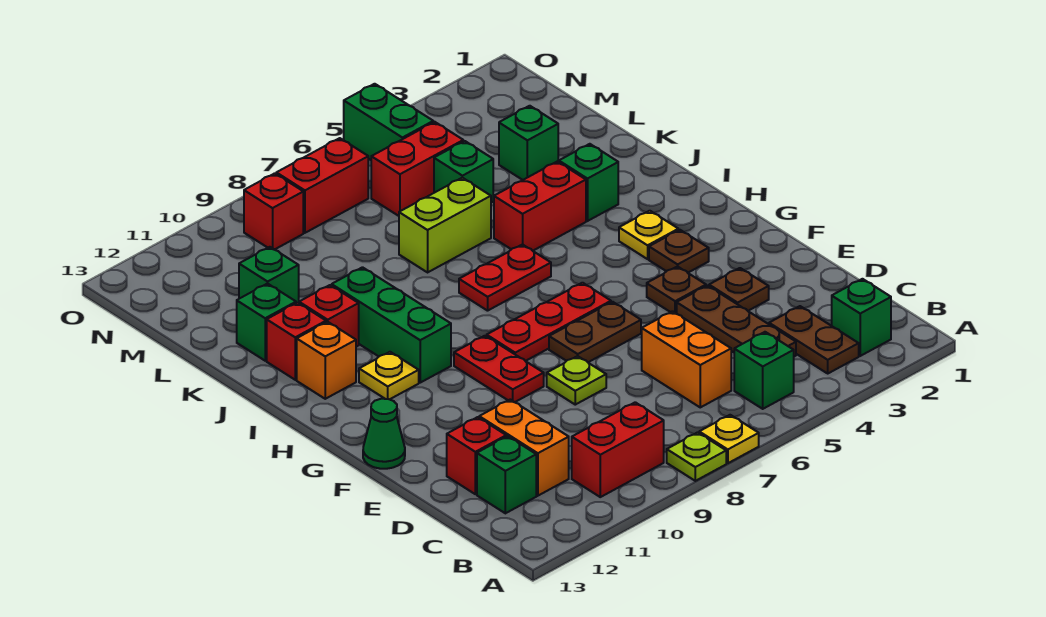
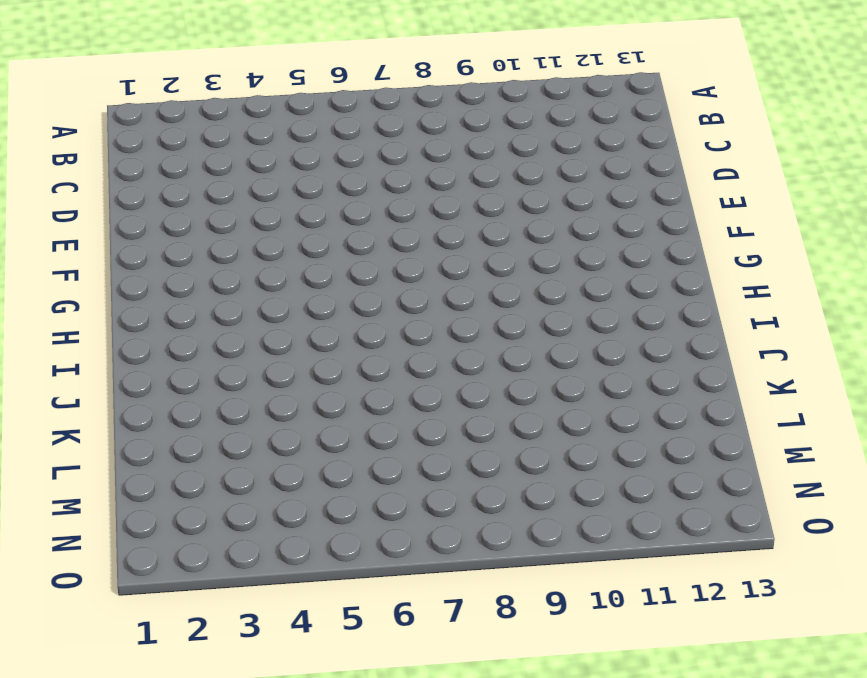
none -> yellow 1x1 plate [699,415,759,463]
none -> lime 1x1 plate [667,432,726,481]
none -> green 1x1 brick [832,279,891,356]
none -> brown 1x2 plate [769,306,859,373]

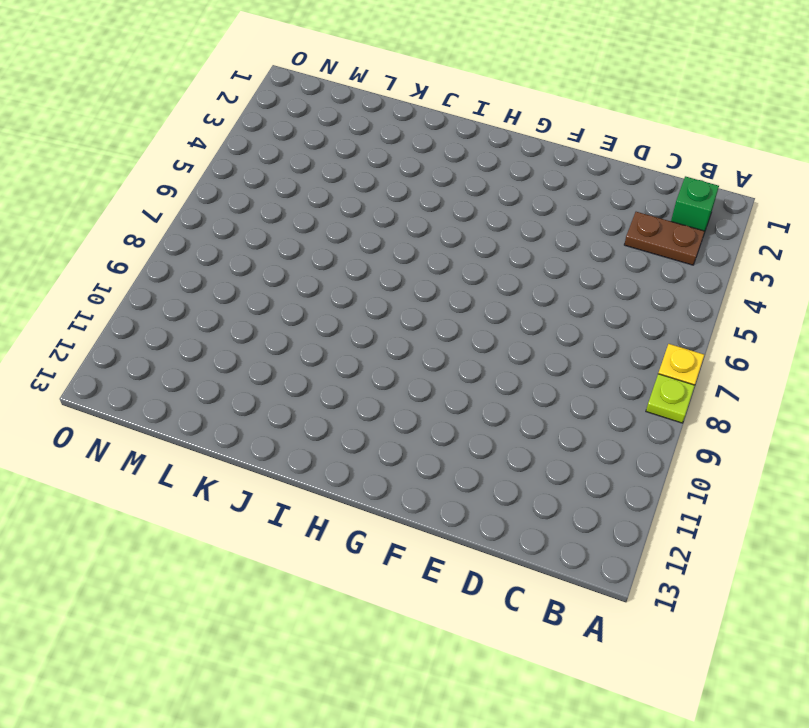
none -> green 1x1 brick [734,332,794,409]
none -> red 1x2 brick [572,402,664,497]
none -> brown 1x3 plate [677,286,796,357]
none -> orange 1x2 brick [642,311,731,407]

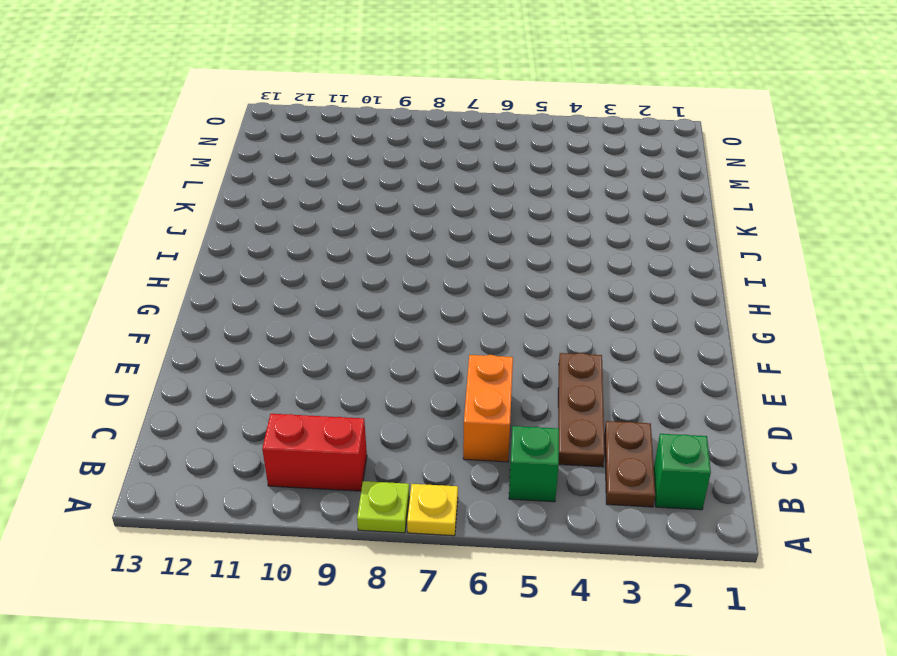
none -> orange 1x2 brick [479,400,569,496]
none -> green 1x1 brick [477,436,536,513]
none -> red 1x1 brick [447,417,506,494]
none -> brown 1x1 plate [709,268,769,311]

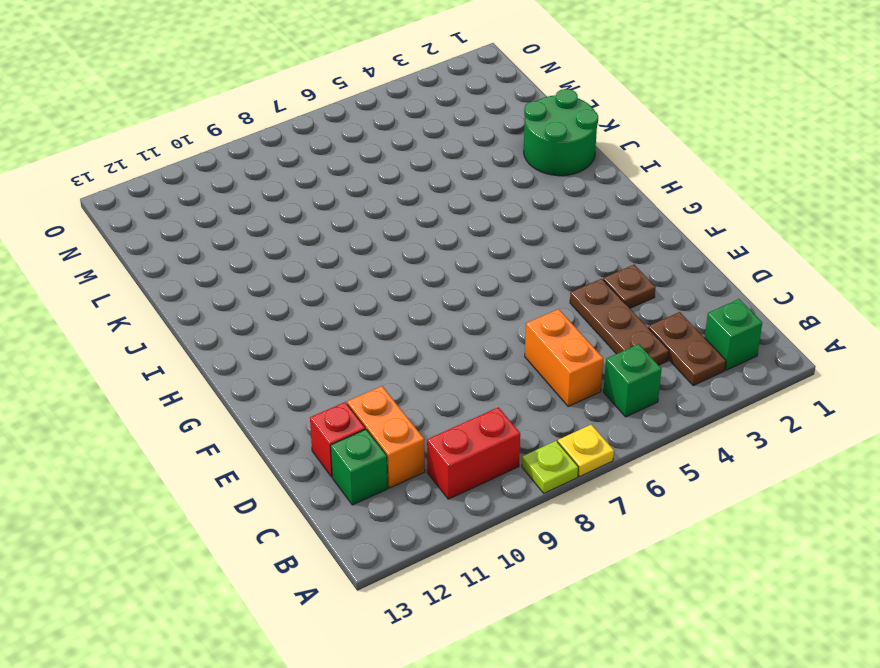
green 2x2 round brick [524,89,598,176] -> none
none -> lime 1x1 plate [547,356,606,405]
none -> brown 1x1 plate [647,266,706,313]
none -> brown 1x2 plate [549,302,641,362]
none -> red 1x2 plate [454,336,544,402]

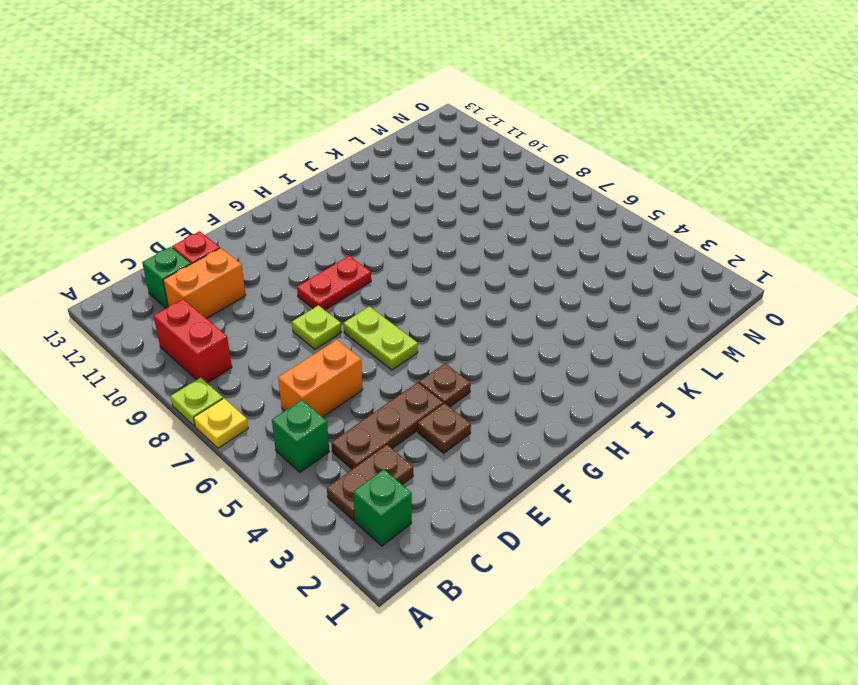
lime 1x2 plate [343,307,418,370] -> brown 1x2 plate [549,302,641,362]
none -> green 1x1 cone [363,399,405,469]
none -> brown 1x1 plate [649,230,709,273]
none -> red 1x3 plate [487,283,611,361]
none -> yellow 1x1 plate [619,211,678,259]

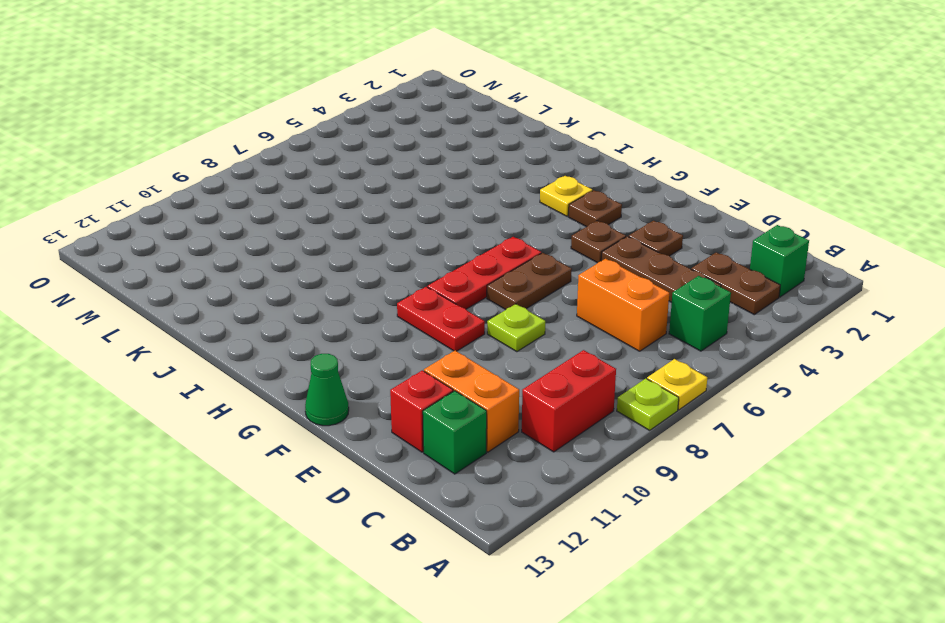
none -> green 1x3 brick [332,267,451,383]
none -> yellow 1x1 plate [359,352,419,399]
none -> red 1x2 plate [459,244,551,311]
none -> orange 1x1 brick [297,322,356,399]

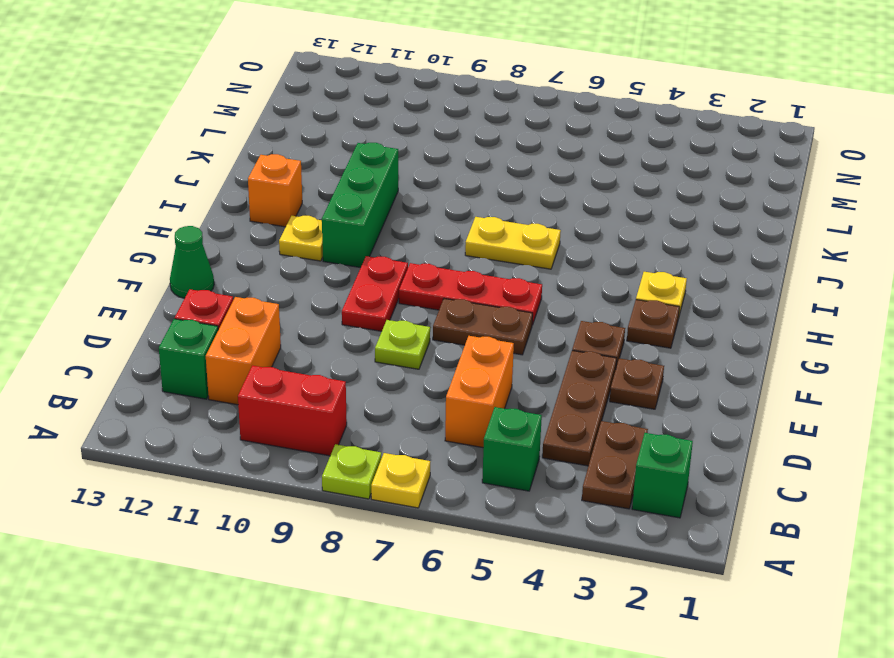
yellow 1x2 plate [465,217,561,269] -> red 1x2 plate [459,244,551,311]
none -> green 1x1 brick [559,144,618,221]
none -> red 1x2 brick [494,161,586,251]
none -> red 1x1 brick [299,285,359,347]
none -> red 1x1 brick [267,303,326,380]

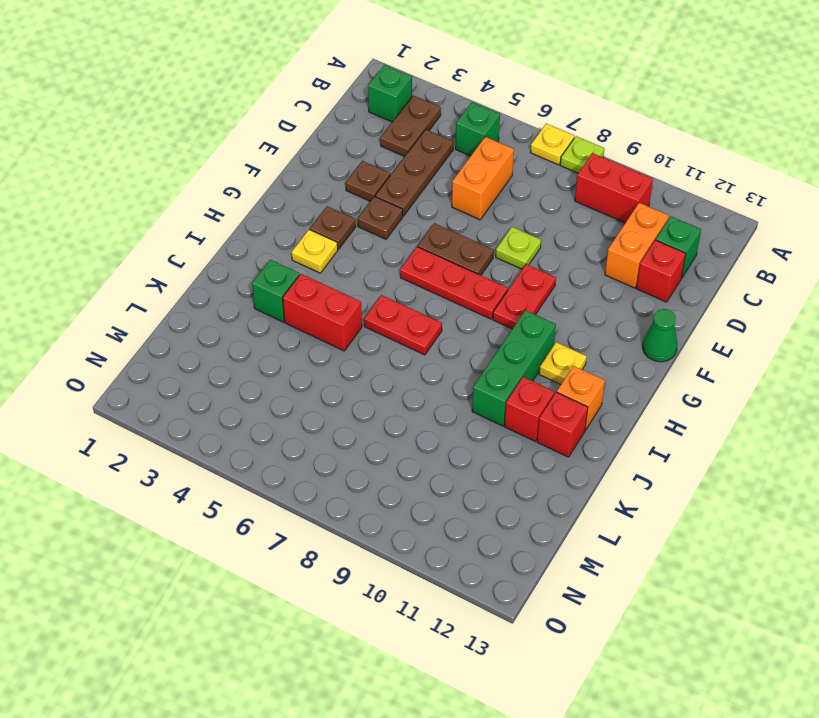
none -> lime 1x2 brick [399,178,491,272]
none -> green 1x1 brick [237,283,296,361]
none -> green 1x1 brick [499,106,558,180]
none -> green 1x1 brick [434,141,493,203]

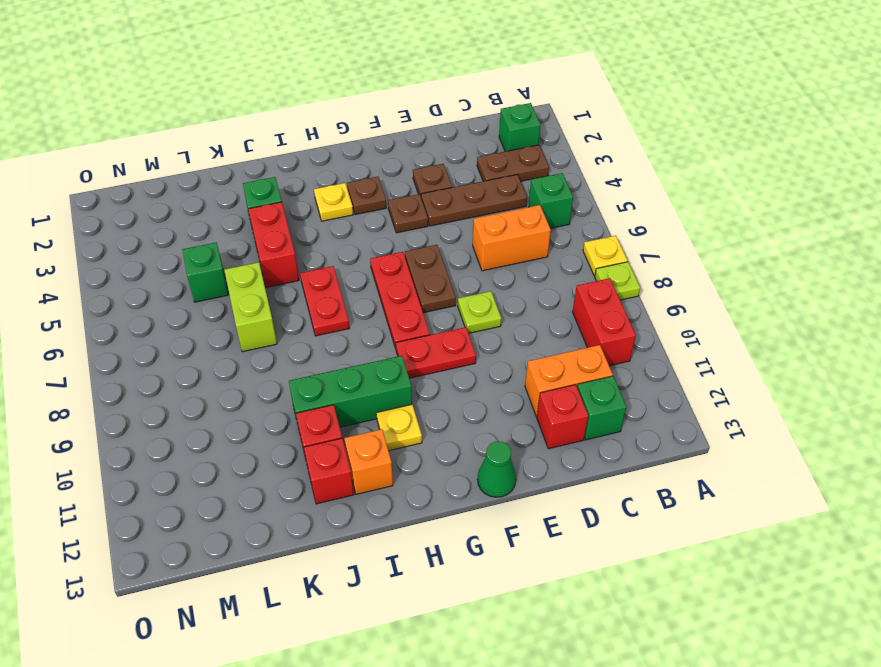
none -> green 1x1 brick [237,283,296,361]
none -> green 1x1 brick [499,106,558,180]
none -> green 1x1 brick [239,247,299,303]
none -> red 1x2 brick [371,122,463,216]

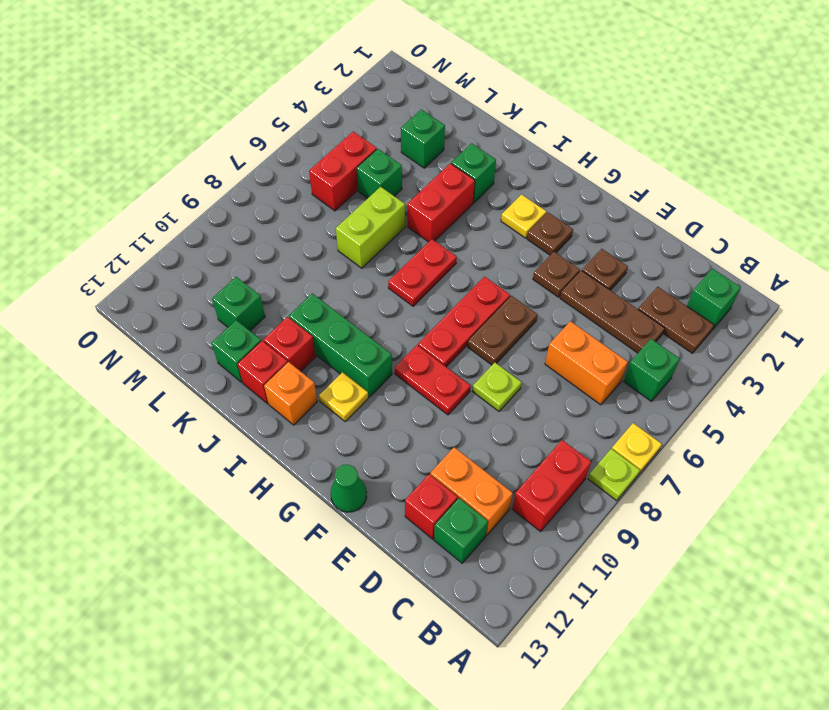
none -> green 1x2 brick [344,84,433,160]
none -> red 1x2 brick [276,138,368,233]
none -> red 1x1 brick [244,173,303,250]

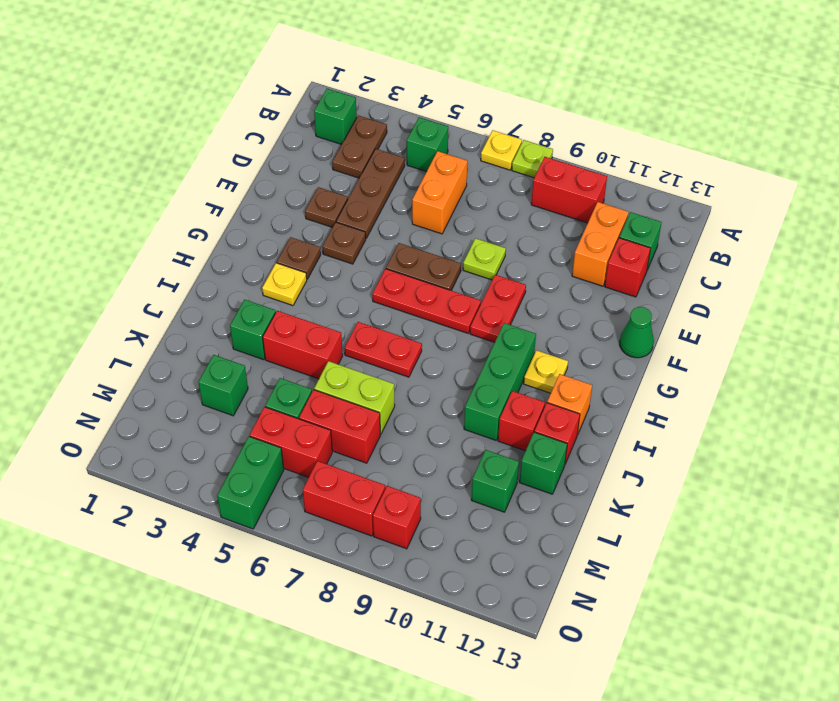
red 1x2 brick [299,390,381,463] -> none

